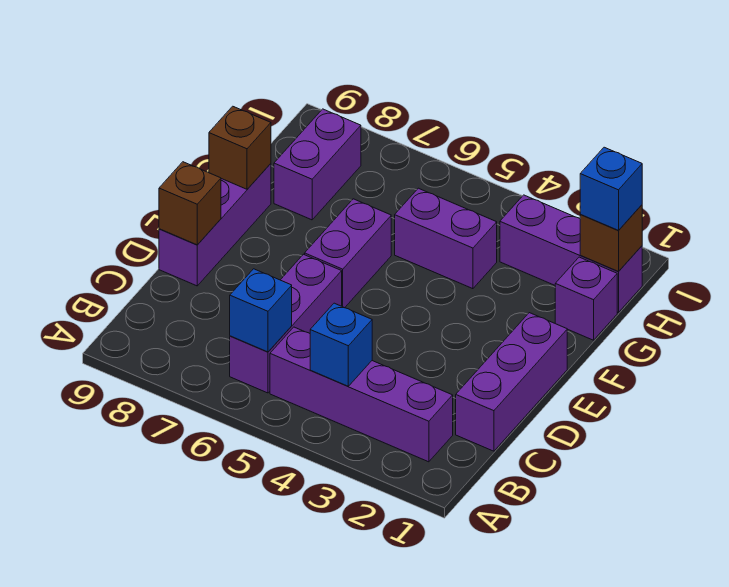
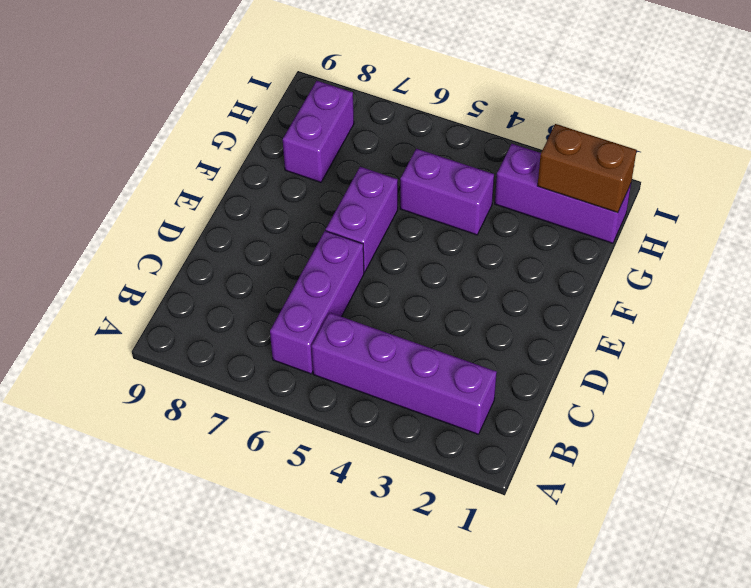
brown 1x2 brick [538,124,637,213] -> brown 1x1 brick [580,205,642,271]
none -> purple 1x3 brick [456,313,567,451]
none -> purple 1x3 brick [159,164,271,286]
none -> purple 1x1 brick [555,257,617,340]

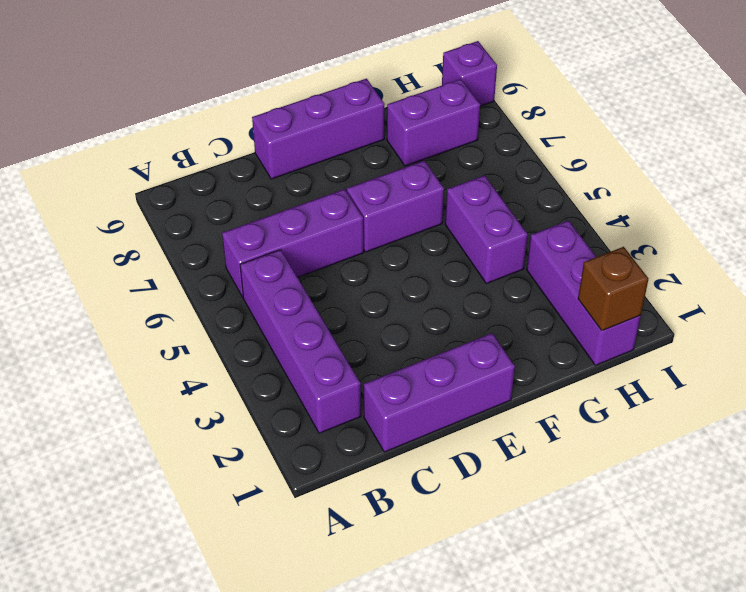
purple 1x1 brick [442,41,497,106] -> purple 1x1 brick moved to [555,257,617,340]
none -> blue 1x1 brick [310,303,372,386]
none -> blue 1x1 brick [230,269,292,352]
none -> brown 1x1 brick [159,162,221,245]

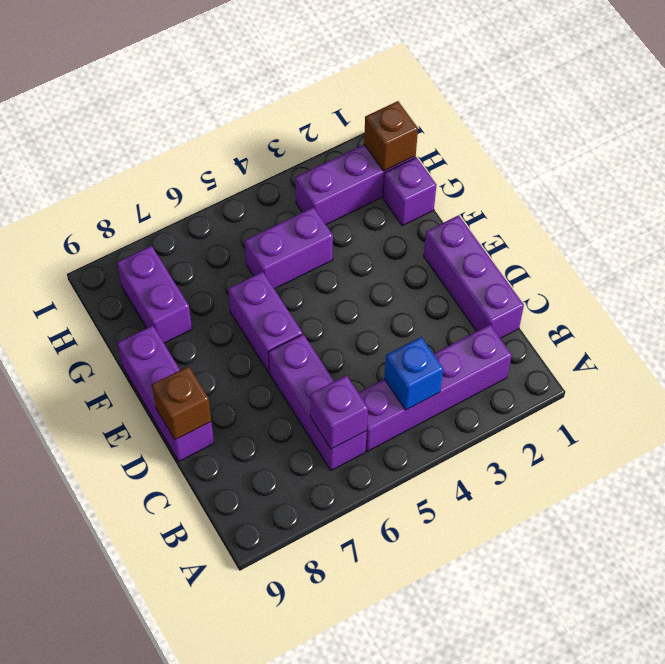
purple 1x1 brick [310,375,368,449] -> blue 1x1 brick [230,269,292,352]
none -> brown 1x1 brick [209,106,271,189]
none -> blue 1x1 brick [580,147,642,230]

